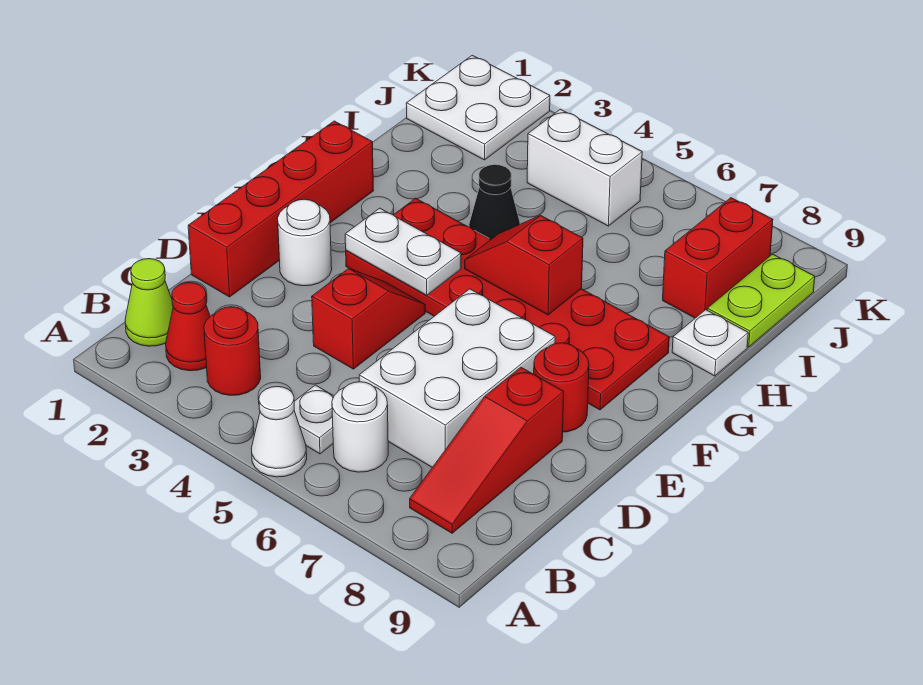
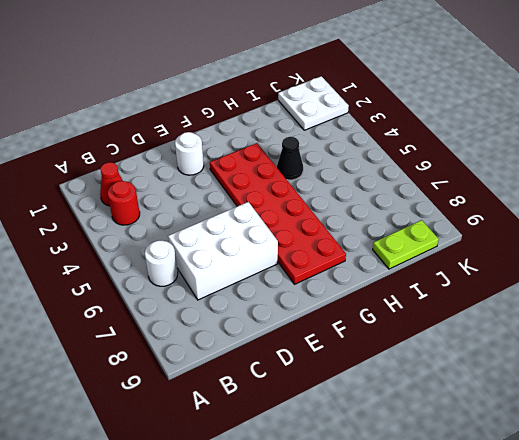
none -> white 1x1 cone [251,386,307,477]
none -> lime 1x1 cone [125,259,173,346]
none -> white 1x1 plate [294,385,334,454]

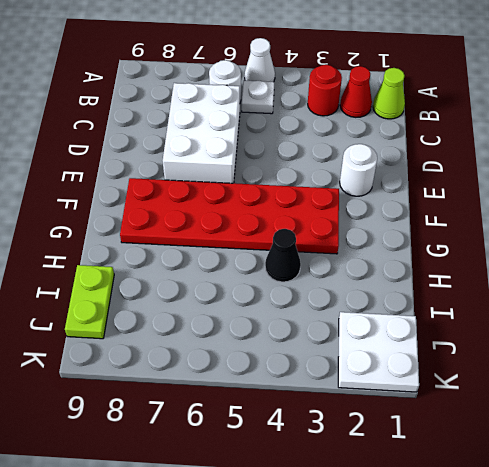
none -> red 1x3 slope [410,367,564,533]
none -> red 1x4 brick [188,121,374,297]
none -> red 1x2 slope [312,269,425,369]

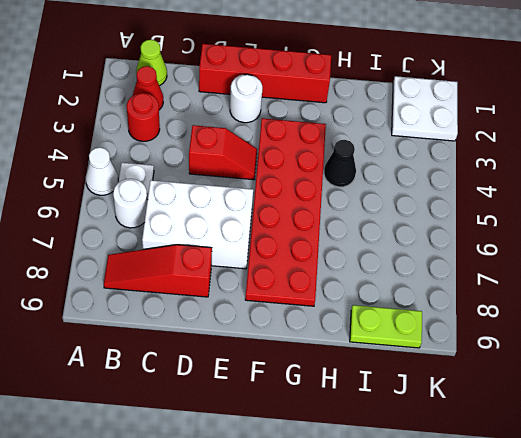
none -> red 1x1 round brick [534,343,589,432]
none -> white 1x1 plate [672,310,748,376]
none -> red 1x2 brick [663,198,773,318]

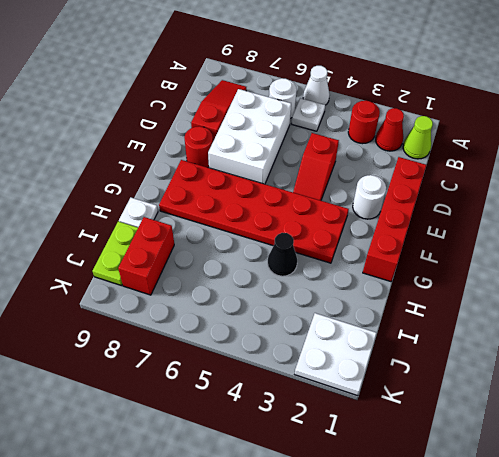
none -> white 1x2 brick [527,109,642,226]
none -> white 1x2 plate [345,208,461,295]
none -> red 1x2 slope [465,215,583,315]

